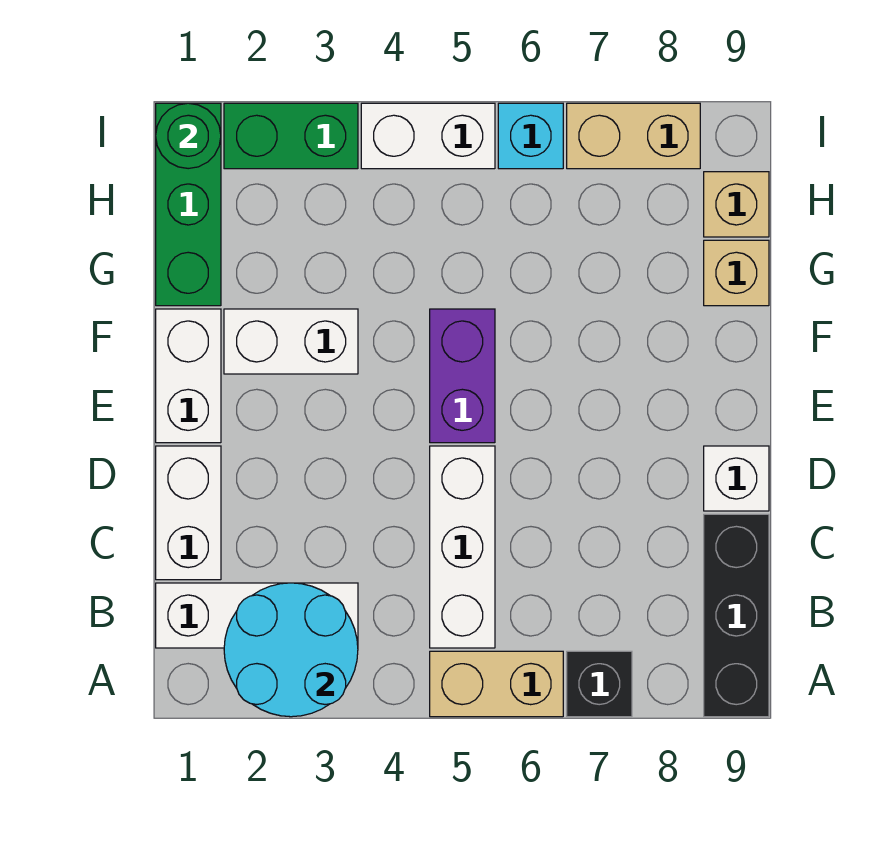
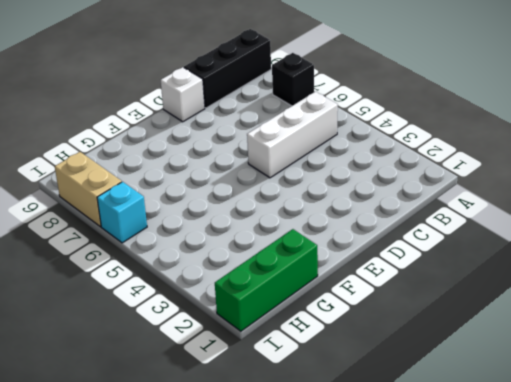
none -> tan 1x2 brick [430,651,563,717]
none -> white 1x3 brick [156,583,358,648]
none -> white 1x2 brick [156,446,221,580]

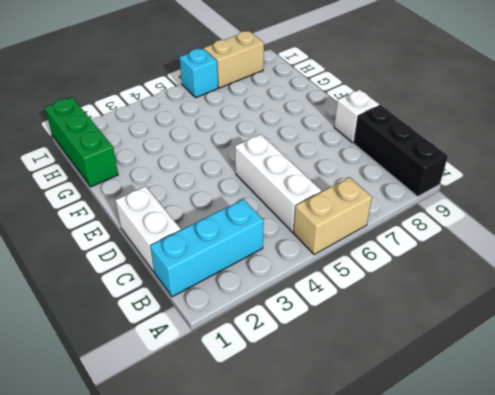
cyan 1x3 brick [150,199,264,297] -> white 1x3 brick [156,583,358,648]
none -> black 1x1 brick [567,651,632,717]
none -> white 1x2 brick [156,309,221,443]
none -> purple 1x2 brick [430,309,495,443]

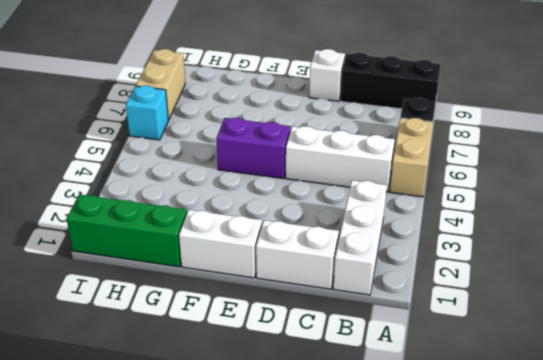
none -> white 1x2 brick [224,309,358,374]
none -> tan 1x1 brick [704,240,769,306]
none -> tan 1x1 brick [704,172,769,237]

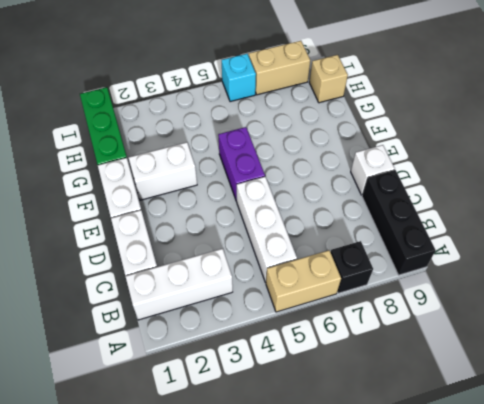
none -> tan 1x1 brick [704,240,769,306]
none -> green 1x2 brick [224,103,358,169]
none -> white 1x2 brick [361,103,495,169]

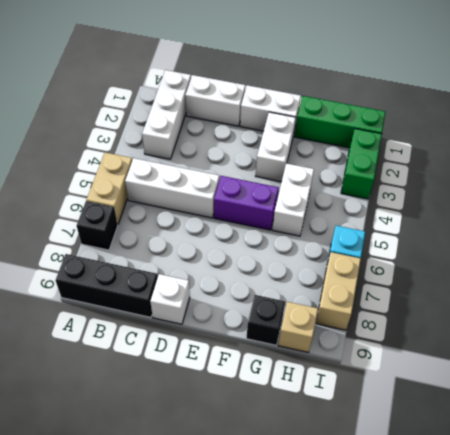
white 1x2 brick [272,163,314,236] -> white 1x2 brick moved to [361,103,495,169]
black 1x1 brick [246,295,285,345] -> tan 1x1 brick [704,240,769,306]
none -> cyan 2x2 round brick [224,583,358,717]
none -> green 1x1 round brick [156,103,221,169]

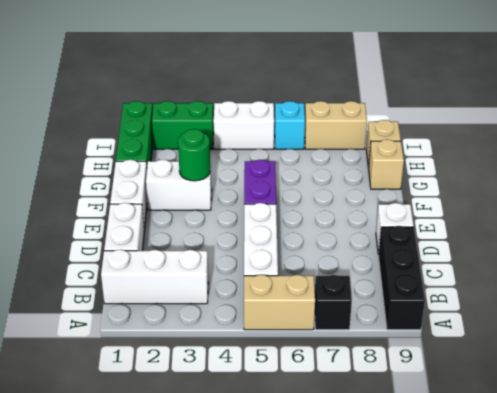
green 1x1 round brick [178,129,210,181] -> green 1x1 round brick moved to [156,103,221,169]
none -> cyan 2x2 round brick [224,583,358,717]

